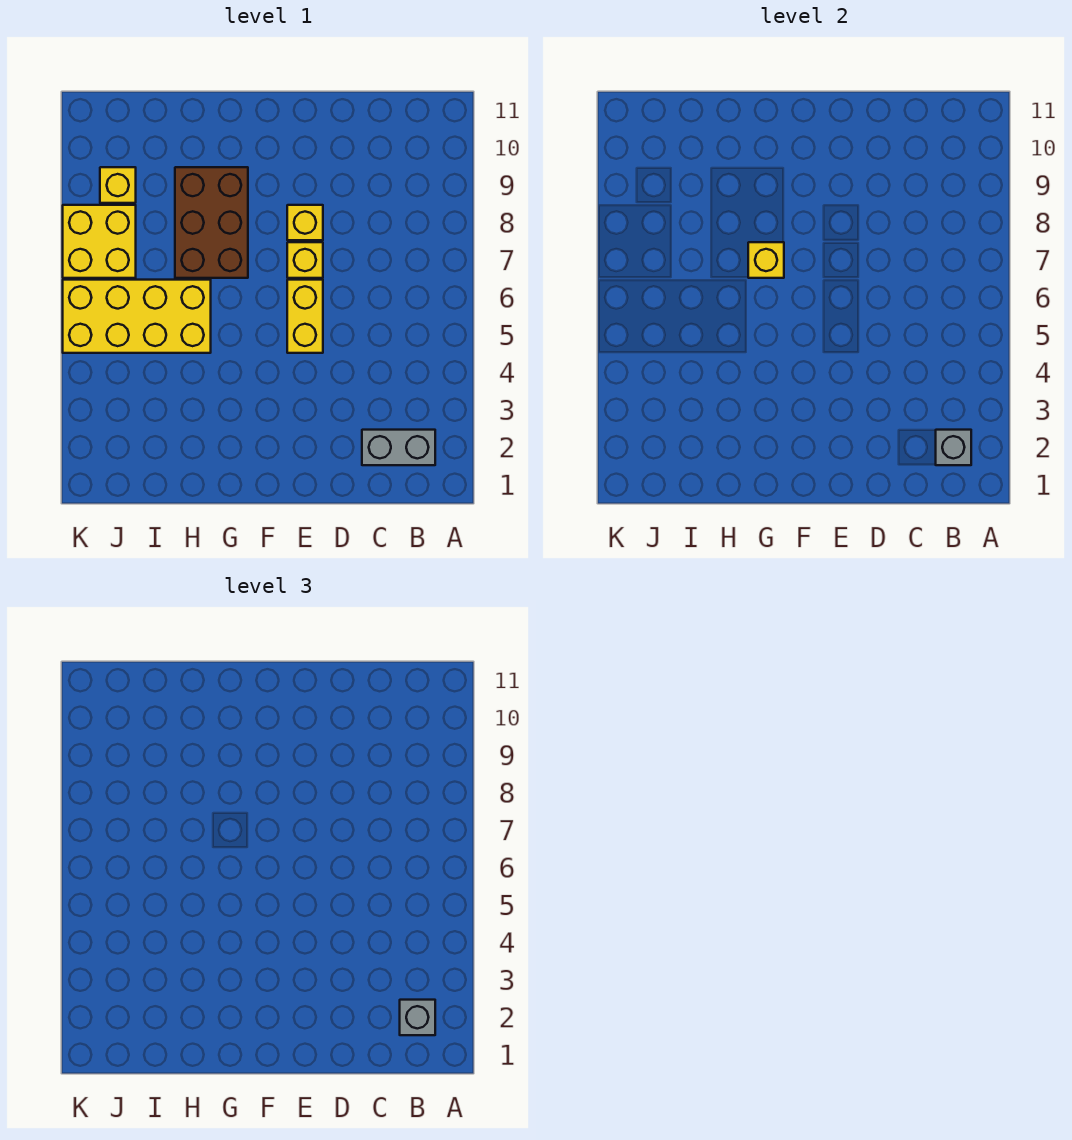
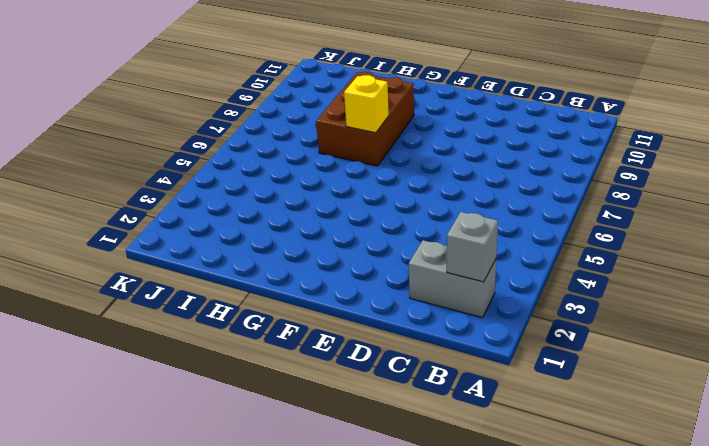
none -> yellow 1x2 brick [287,280,323,353]
none -> yellow 1x1 brick [287,242,323,278]

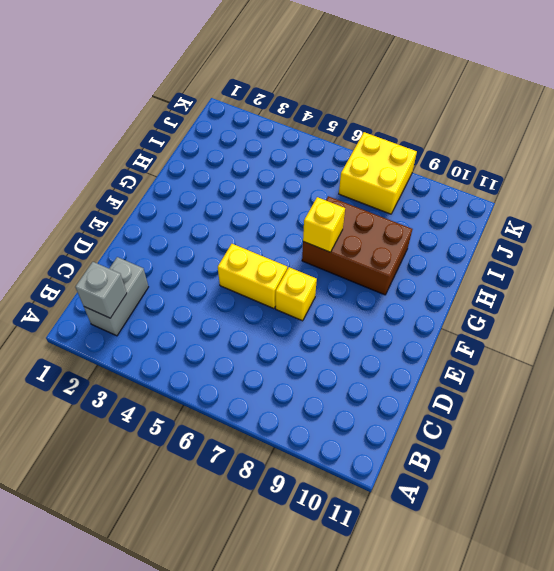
none -> yellow 1x1 brick [287,205,323,240]
none -> yellow 2x4 brick [63,280,211,353]

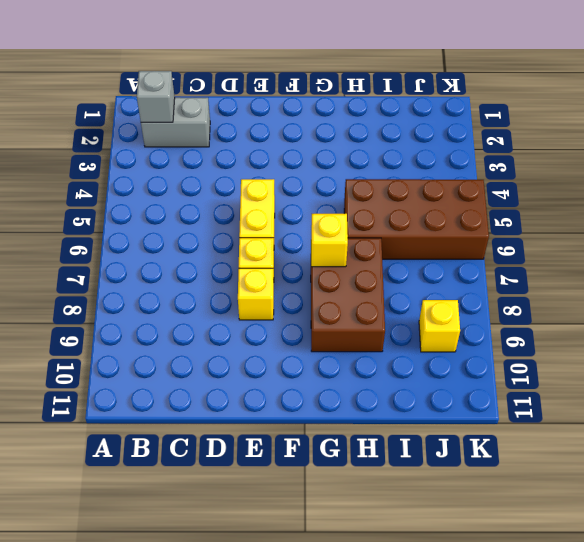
brown 2x4 brick [344,179,489,259] -> yellow 2x4 brick [63,280,211,353]
none -> yellow 2x2 brick [63,205,136,278]
none -> grey 1x1 brick [400,1000,435,1035]

